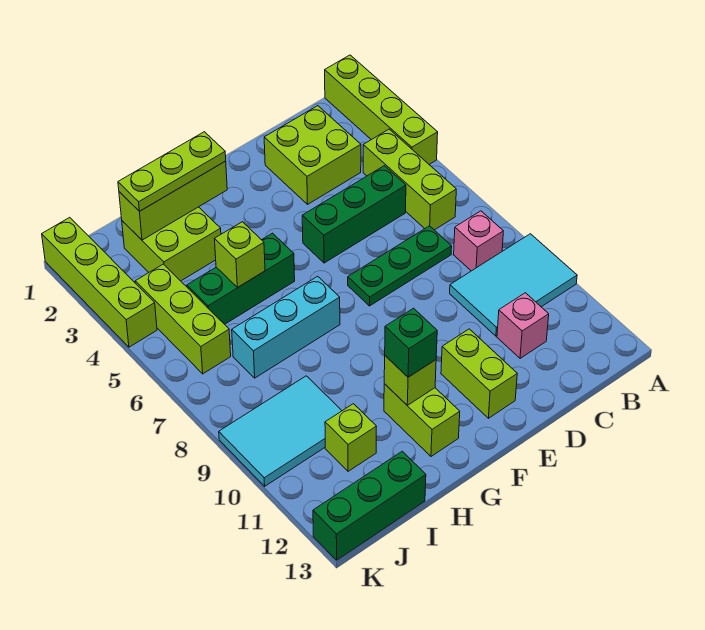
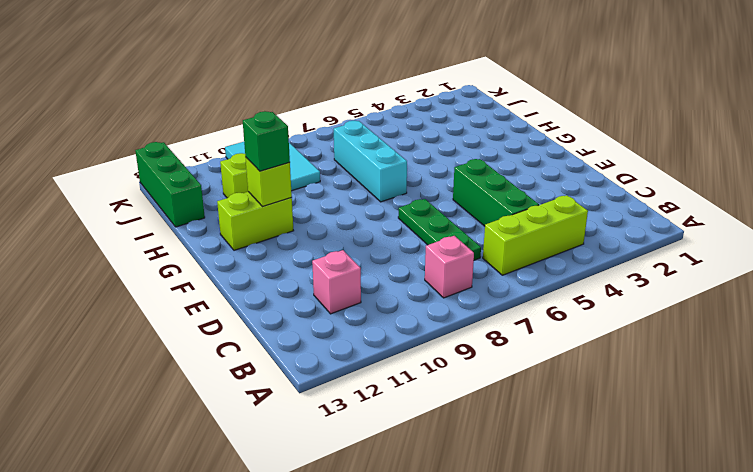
none -> lime 1x4 brick [325,55,438,164]
none -> cyan 2x3 tile [450,234,577,336]
none -> lime 2x2 brick [264,106,361,204]

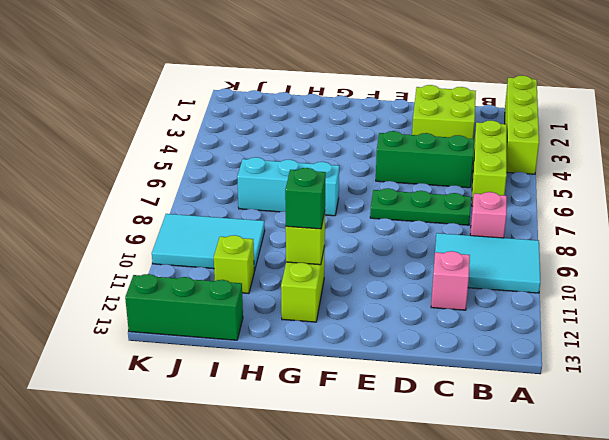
none -> lime 1x2 brick [441,329,517,418]
none -> green 1x3 brick [187,233,295,324]
none -> lime 2x2 brick [122,207,221,281]

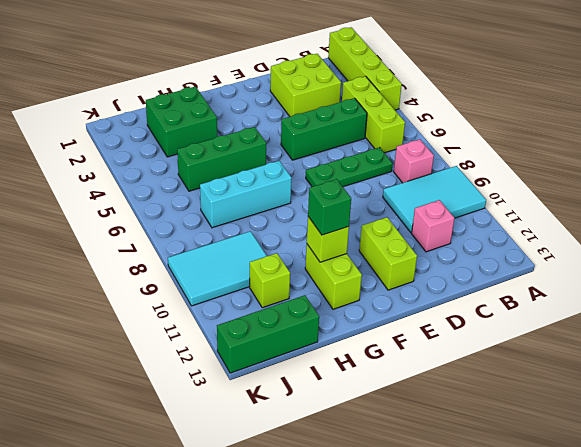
green 2x2 brick [146,87,217,157] -> lime 2x2 brick [122,207,221,281]
none -> lime 1x3 brick [135,264,231,374]
none -> lime 1x4 brick [42,217,157,347]
none -> lime 1x3 brick [119,161,227,240]

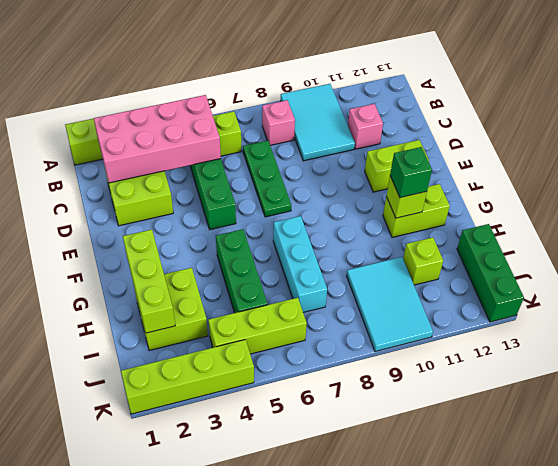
pink 2x4 brick [94,95,221,183] -> none
none -> lime 1x1 brick [215,222,265,287]
none -> lime 1x3 plate [118,132,226,211]

